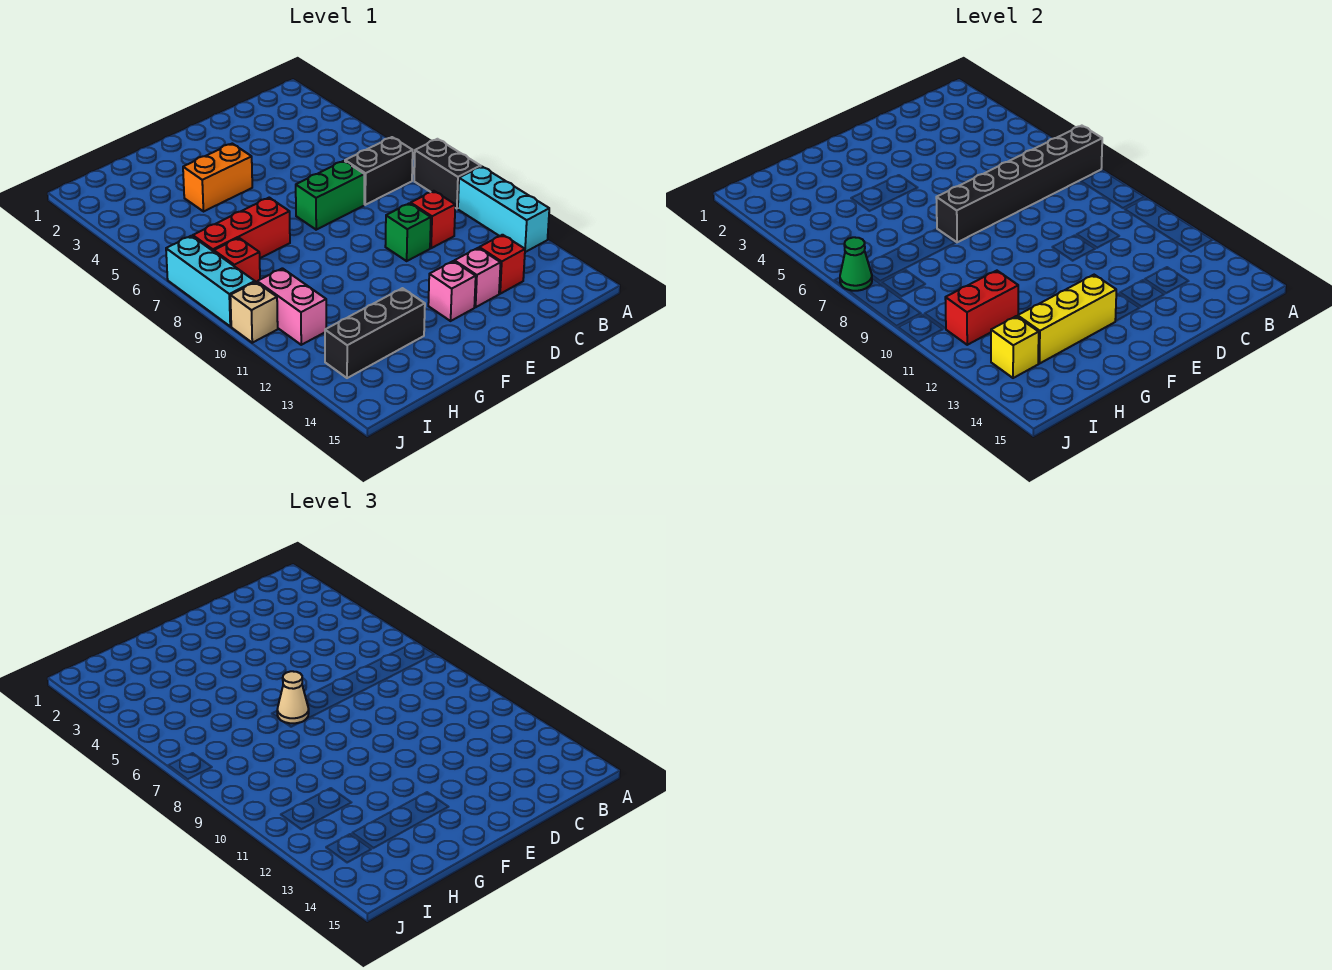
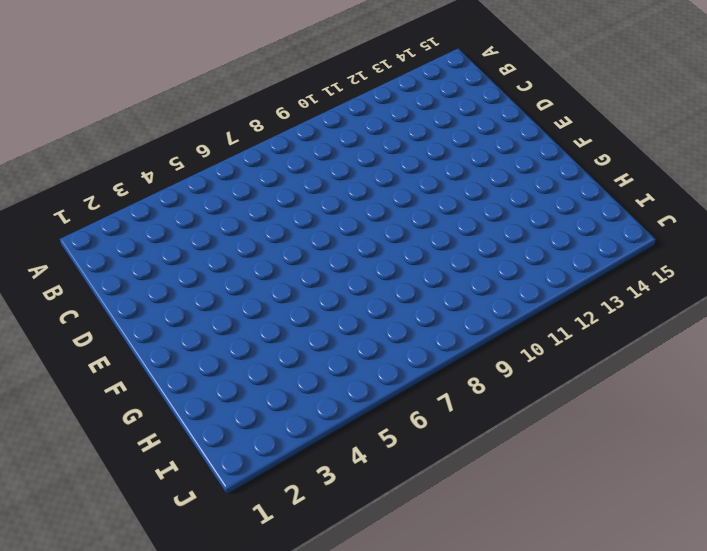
none -> black 1x2 brick [414,139,481,209]
none -> cyan 1x3 brick [458,166,549,252]
none -> black 1x2 brick [345,137,413,205]

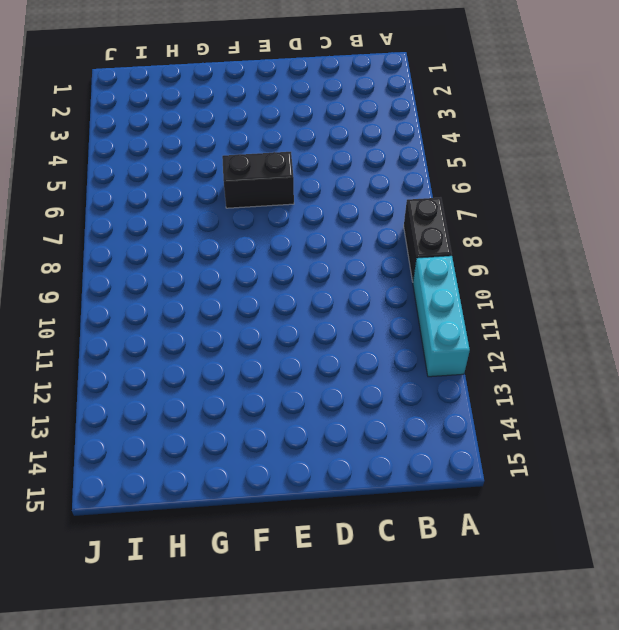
black 1x2 brick [222,152,294,208] -> black 1x2 brick moved to [345,137,413,205]
none -> red 1x1 brick [411,191,455,248]
none -> red 1x1 brick [479,235,525,294]
none -> green 1x2 brick [296,161,364,230]

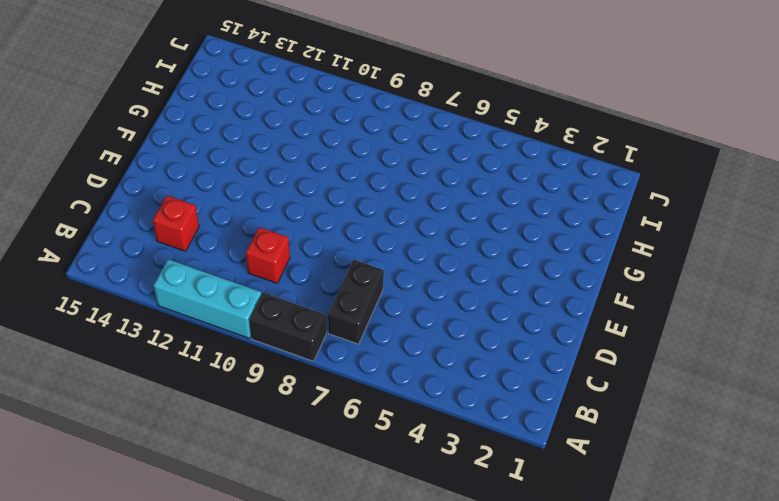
none -> green 1x2 brick [296,161,364,230]
none -> green 1x1 brick [385,203,431,261]
none -> pink 1x1 brick [454,248,501,307]

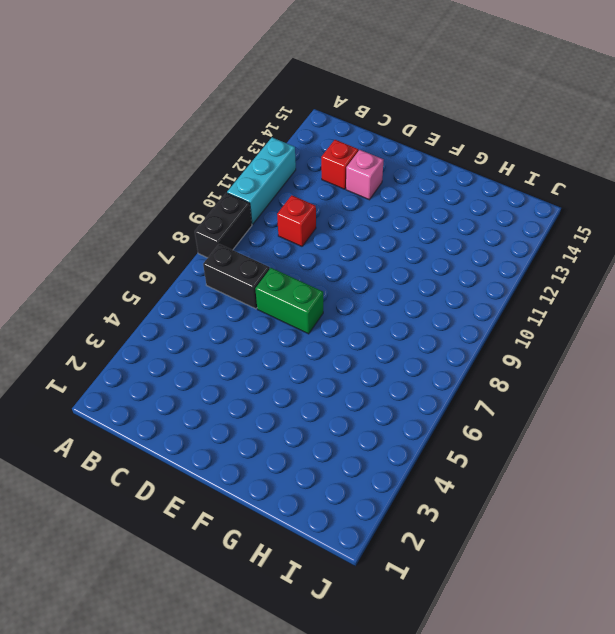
none -> green 1x1 brick [385,203,431,261]
none -> pink 1x1 brick [428,261,476,321]
none -> orange 1x2 brick [183,144,252,212]

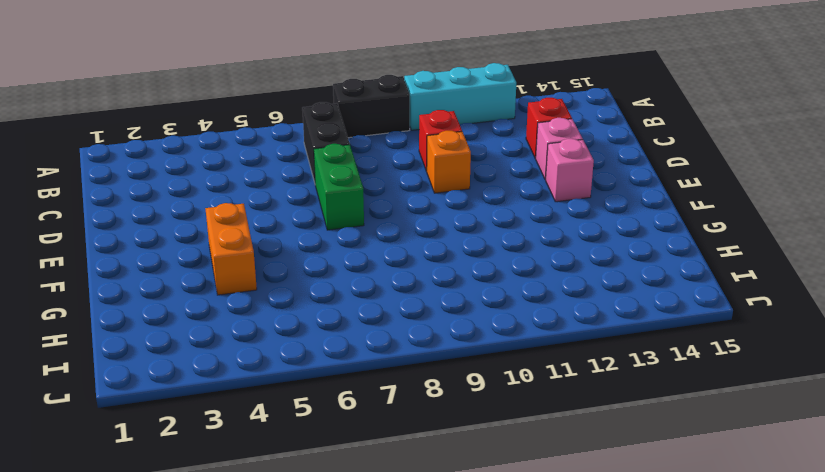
orange 1x1 brick [427,131,471,193] -> green 1x1 brick [385,203,431,261]
none -> red 1x3 brick [193,198,290,258]
none -> black 1x3 brick [325,288,425,378]
none -> red 1x1 brick [214,238,260,282]

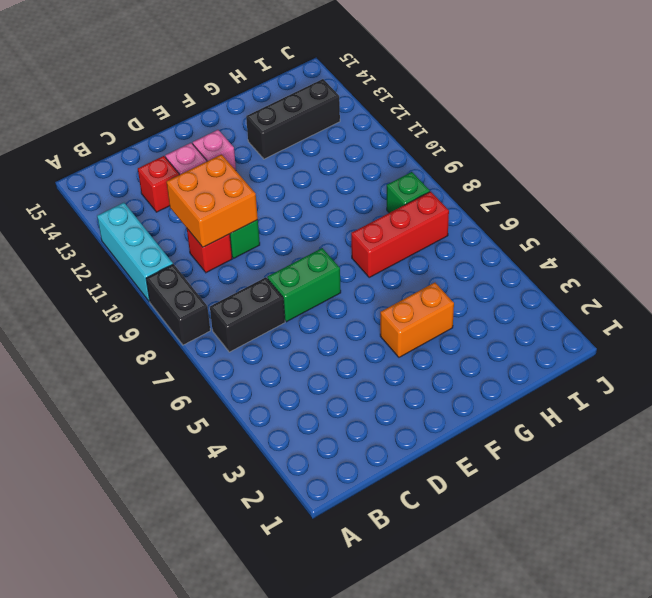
orange 2x2 brick [166,155,258,247] -> none
green 1x1 brick [387,172,430,213] -> red 1x1 brick [214,238,260,282]
none -> pink 1x2 brick [257,268,326,345]
none -> cyan 1x3 brick [166,236,255,326]
none -> tan 1x1 brick [230,282,278,343]

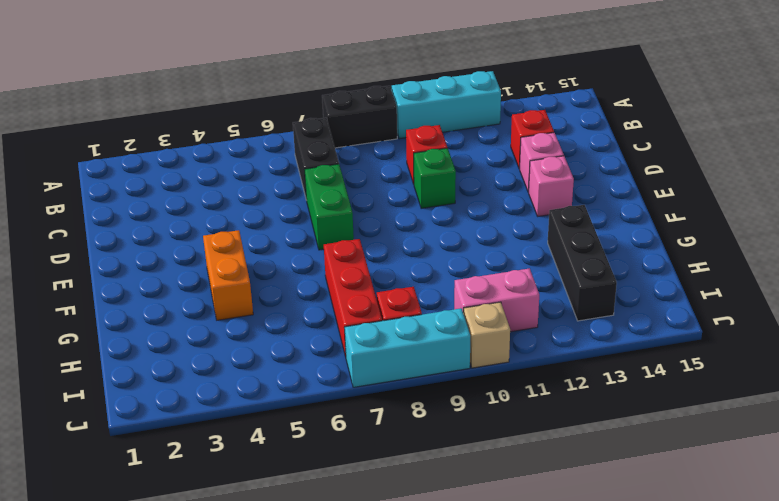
none -> black 1x6 brick [936,126,1102,242]
none -> yellow 1x3 brick [1018,275,1116,364]
none -> red 1x2 brick [945,271,1018,345]

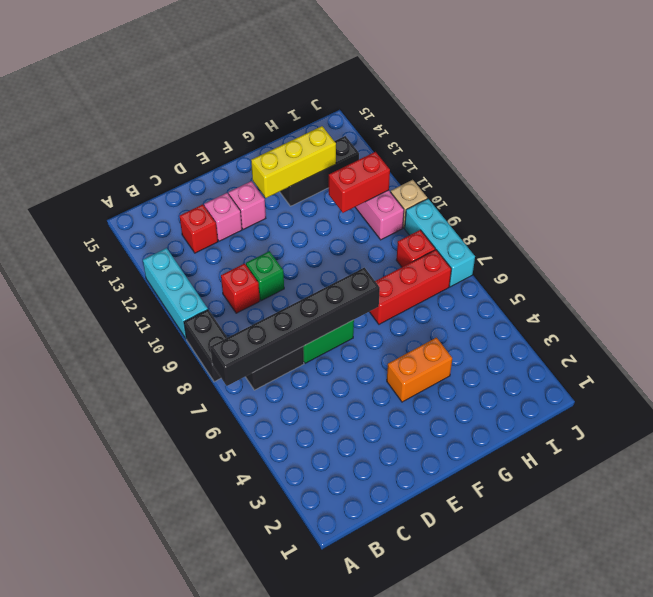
none -> yellow 1x1 brick [991,316,1039,378]
none -> green 1x1 cone [840,237,872,291]
none -> tan 1x1 cone [277,671,309,723]

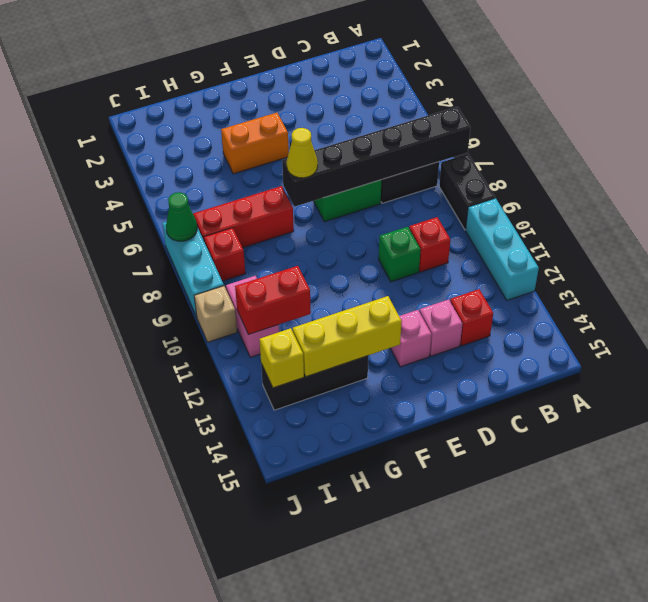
yellow 1x1 cone [287,128,318,178] -> tan 1x1 cone [277,671,309,723]

